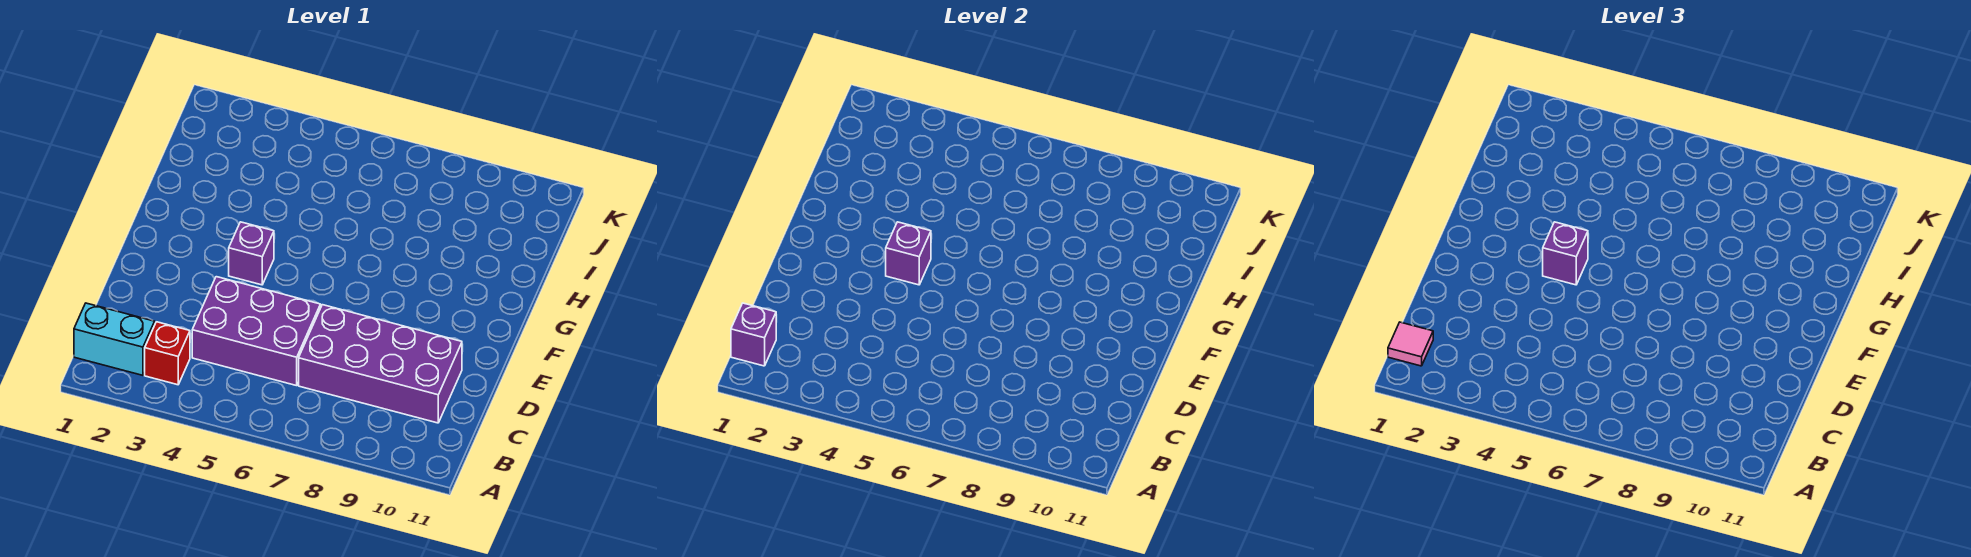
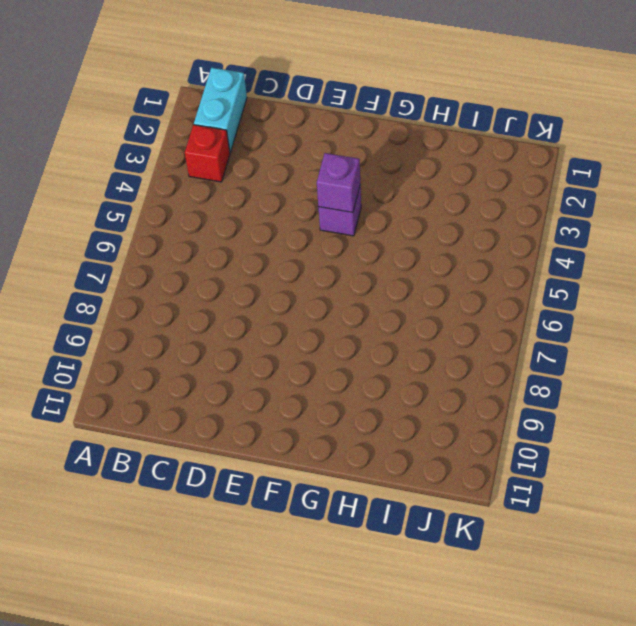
none -> purple 2x3 brick [192,277,321,386]
none -> purple 2x4 brick [299,305,462,423]

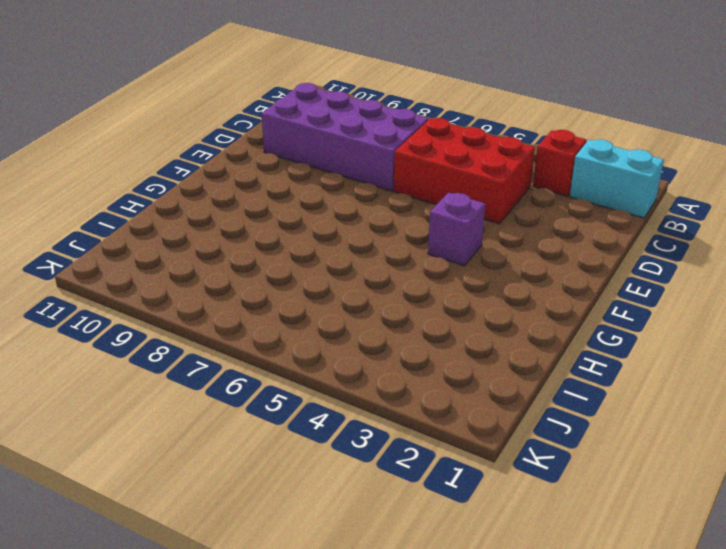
red 2x3 brick [394,118,535,224] -> purple 2x3 brick [192,277,321,386]
none -> purple 1x1 brick [731,303,776,366]
none -> purple 1x1 brick [886,222,931,285]

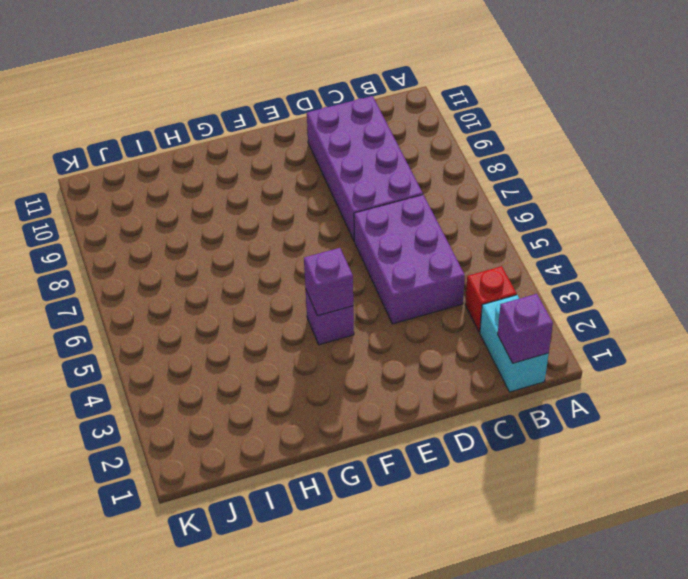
none -> pink 1x1 tile [1388,322,1433,366]
none -> purple 1x1 brick [1543,222,1588,285]

